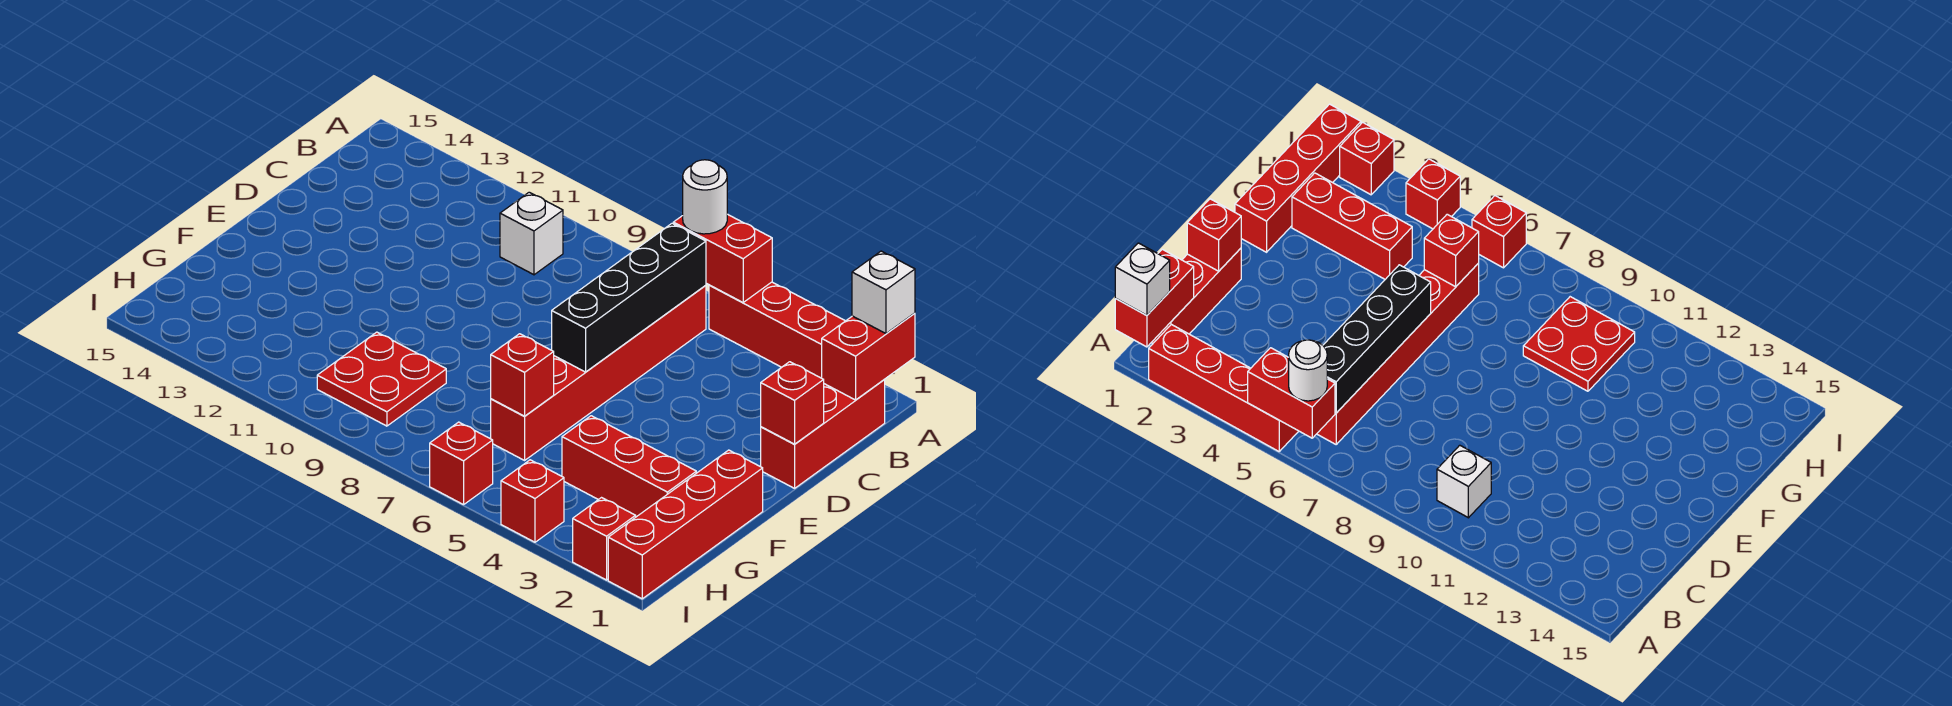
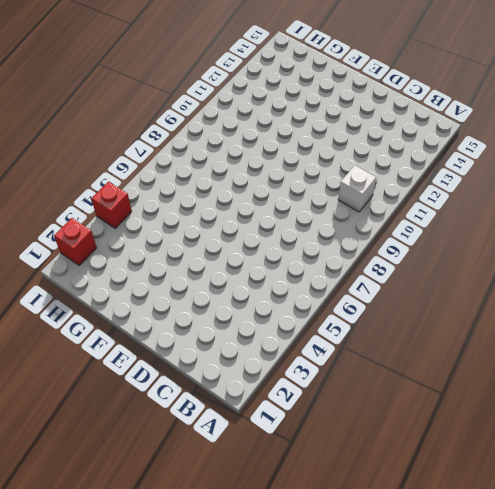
none -> red 1x4 brick [709,282,845,378]
none -> red 1x3 brick [761,380,885,488]
none -> red 1x6 brick [491,285,706,460]

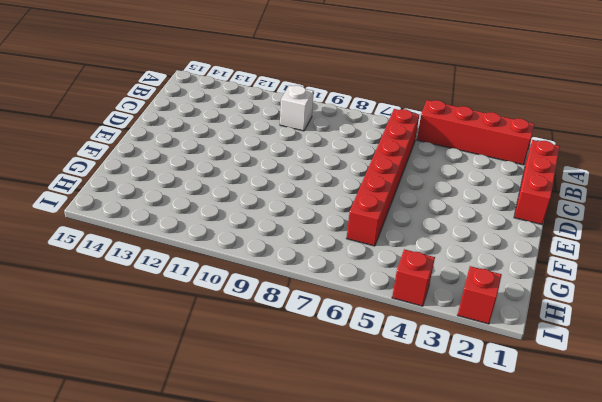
none -> red 1x4 brick [608,450,763,599]
none -> red 1x3 brick [562,416,696,517]
none -> red 2x2 plate [317,332,446,426]

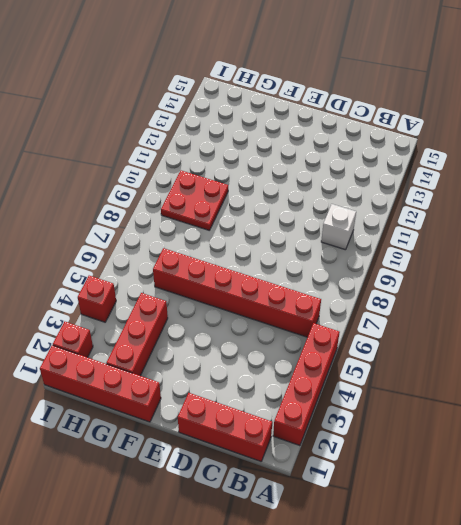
none -> red 1x1 brick [430,422,493,505]
none -> red 1x2 brick [822,313,915,400]
none -> red 1x2 brick [673,214,772,302]

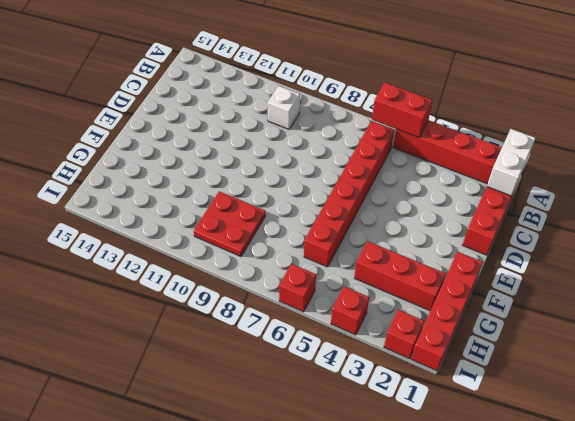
white 1x2 brick [487,129,535,196] -> red 1x2 brick [822,313,915,400]
none -> black 1x4 brick [552,223,706,372]
none -> red 1x1 brick [761,362,824,444]
none -> red 1x1 brick [491,334,554,416]

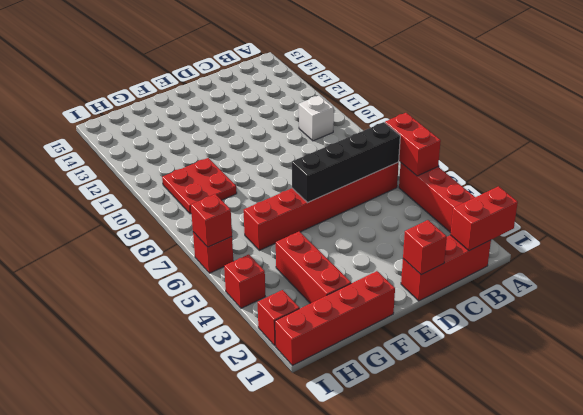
red 1x1 brick [191,194,232,247] -> red 1x1 brick moved to [491,334,554,416]
none -> white 1x1 brick [852,251,915,334]
none -> white 1x1 round brick [683,160,727,234]

